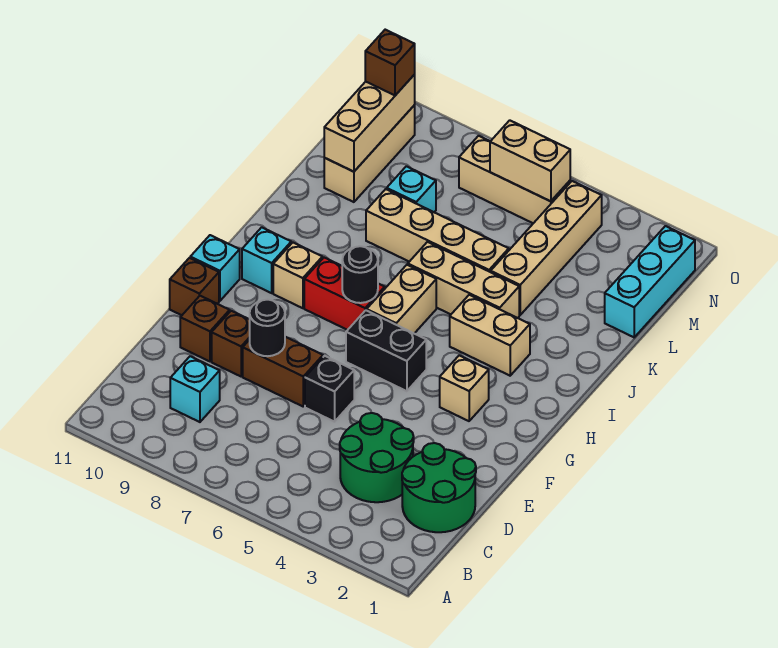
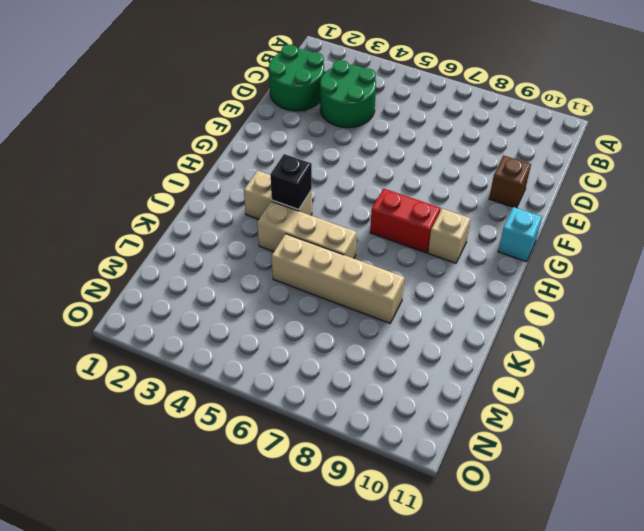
black 1x1 brick [270,154,312,209] -> black 1x1 brick moved to [305,356,354,422]
none -> cyan 1x1 brick [170,356,220,422]
none -> brown 1x2 brick [243,337,323,406]
none -> brown 1x1 brick [212,311,250,376]

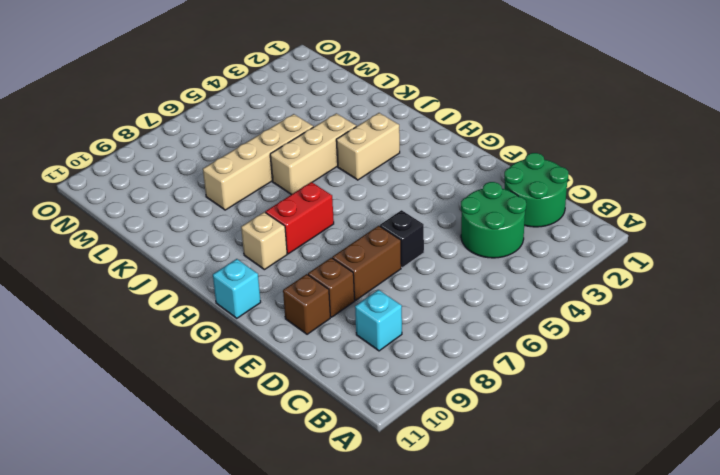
none -> brown 1x1 brick [170,258,219,315]
none -> tan 1x1 brick [440,355,489,421]
none -> black 1x2 brick [346,310,426,391]

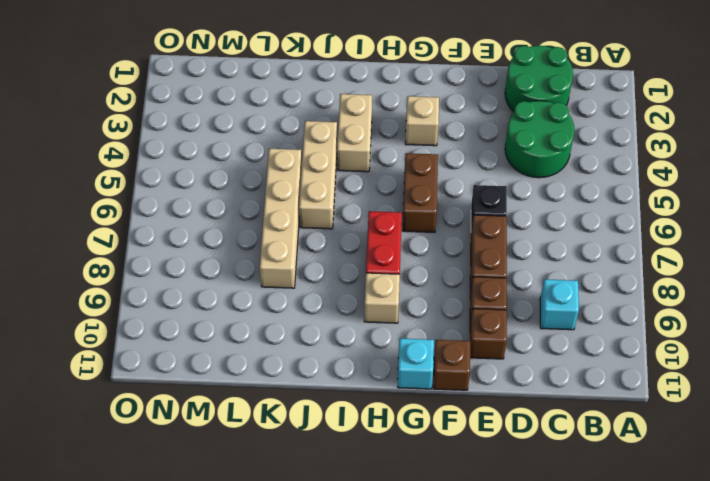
brown 1x2 brick [403,153,438,233] -> black 1x2 brick [346,310,426,391]
none -> tan 1x2 brick [367,265,436,333]
none -> cyan 1x1 brick [242,227,291,293]
none -> tan 1x4 brick [491,181,602,315]

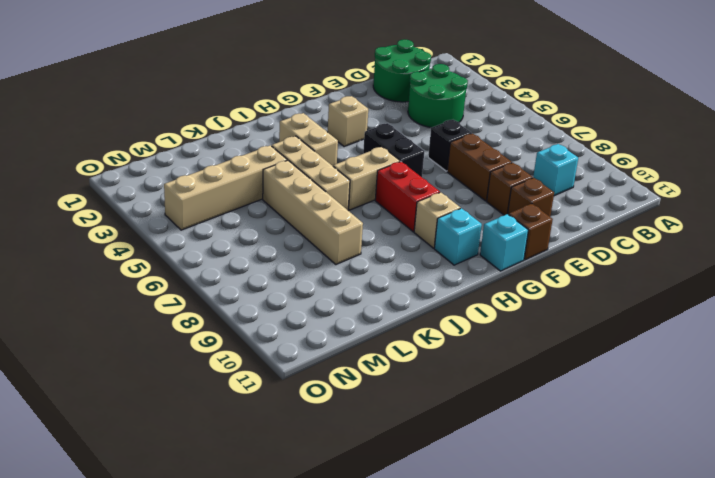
none -> cyan 1x3 brick [605,226,695,337]
none -> cyan 1x1 brick [387,166,436,212]
none -> tan 1x3 brick [324,105,415,202]

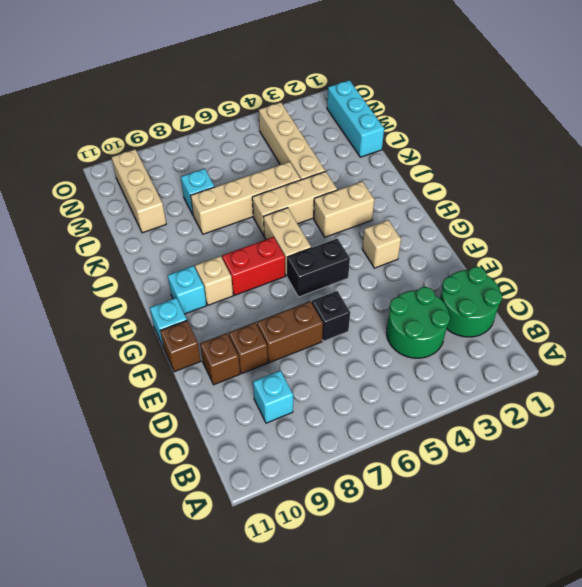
none -> tan 1x3 brick [459,136,570,223]
none -> black 1x1 round brick [250,300,285,356]
none -> black 1x1 round brick [342,246,378,303]

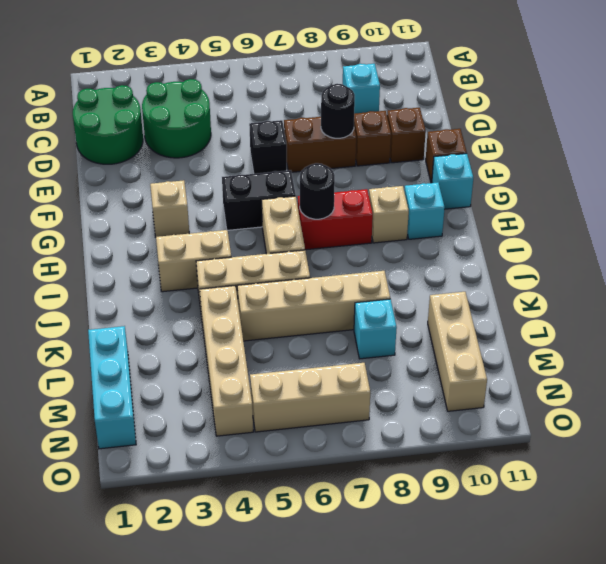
none -> tan 1x3 brick [324,75,415,172]
none -> tan 1x2 brick [490,120,570,201]
none -> brown 1x1 brick [365,30,415,95]

